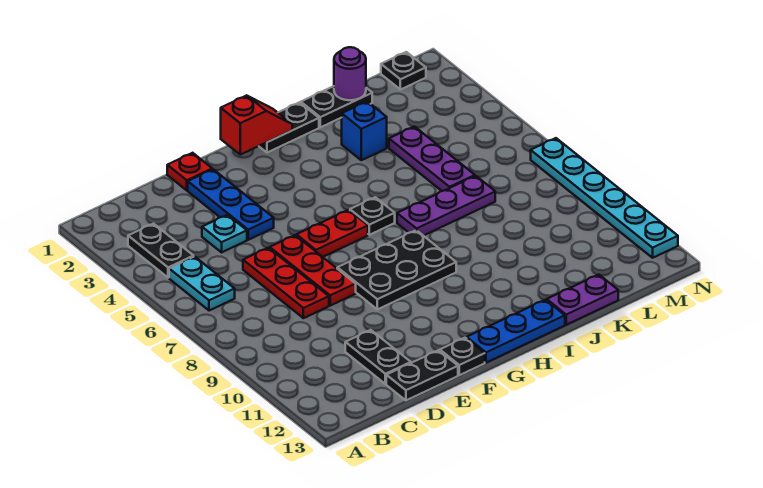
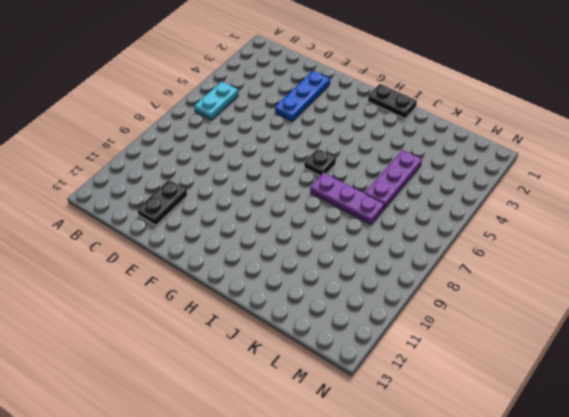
none -> black 1x2 plate [128,224,194,278]
none -> cyan 1x1 plate [202,215,247,252]
none -> red 1x3 plate [243,248,329,318]

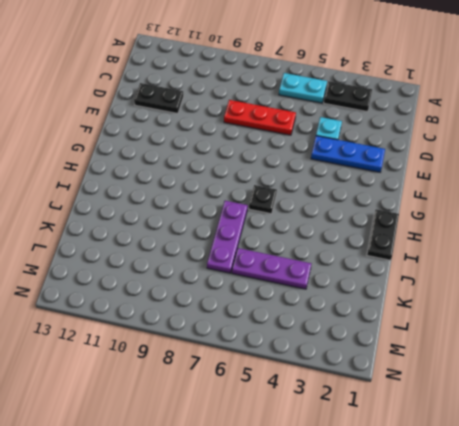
none -> black 1x2 plate [386,350,458,400]
none -> red 1x1 plate [167,153,212,190]
none -> red 1x3 plate [270,235,356,306]

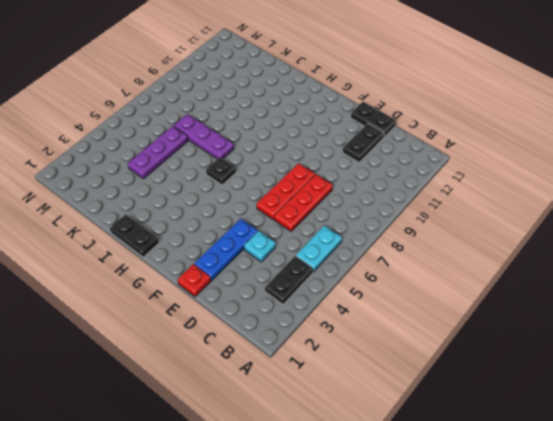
none -> red 1x2 plate [296,210,368,257]
none -> black 2x3 plate [337,230,456,309]
none -> black 1x1 plate [440,338,485,375]

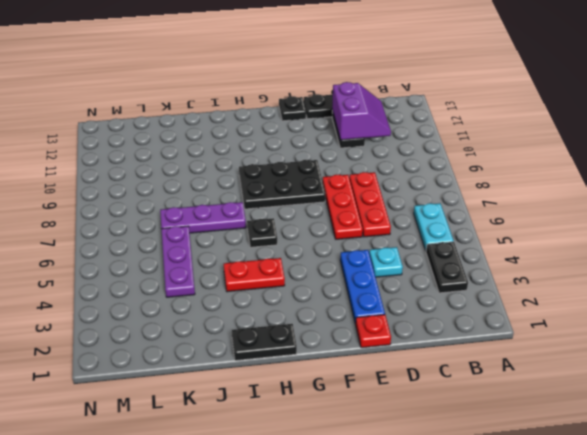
purple 2x2 slope [332,82,391,140] -> none
red 1x2 plate [224,258,285,292] -> red 1x2 plate moved to [296,210,368,257]
none -> blue 1x3 plate [467,300,565,363]
none -> black 1x2 plate [301,86,372,127]
none -> blue 1x1 brick [342,102,387,160]

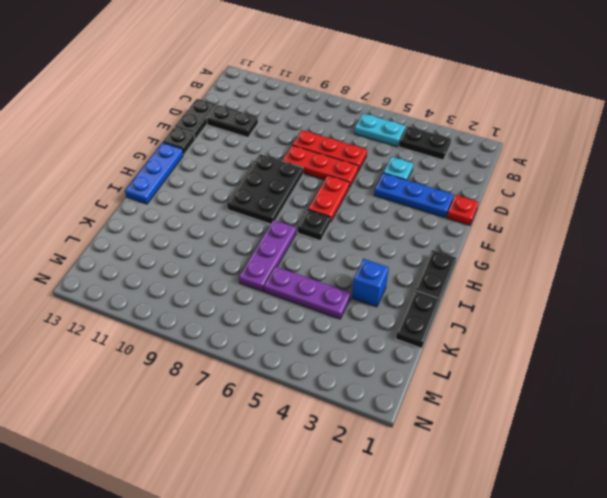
none -> purple 1x2 plate [547,275,618,325]
none -> black 1x1 plate [381,52,426,90]
none -> cyan 1x6 plate [531,138,678,258]

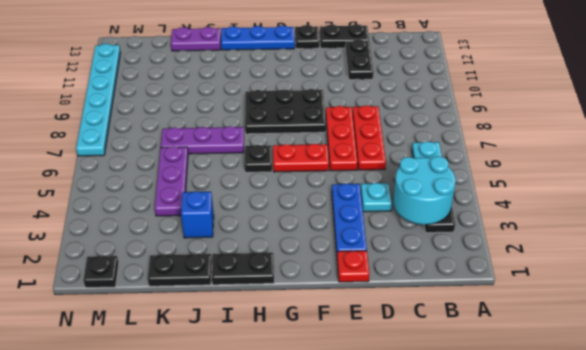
cyan 2x2 round brick [393,156,456,225] -> none
none -> red 1x2 slope [221,95,292,155]
none -> purple 1x1 round brick [334,47,366,100]

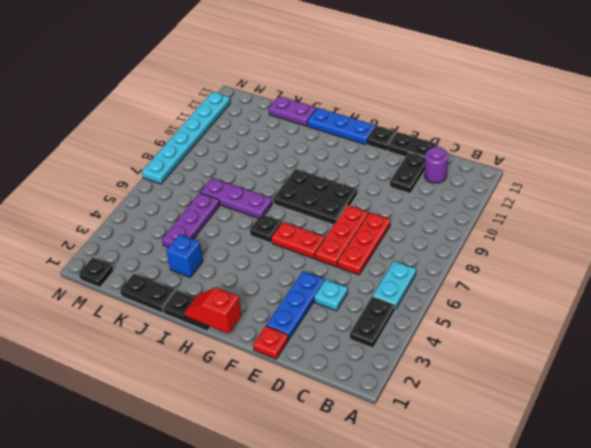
purple 1x1 round brick [424,147,448,183] -> purple 1x1 round brick moved to [334,47,366,100]

